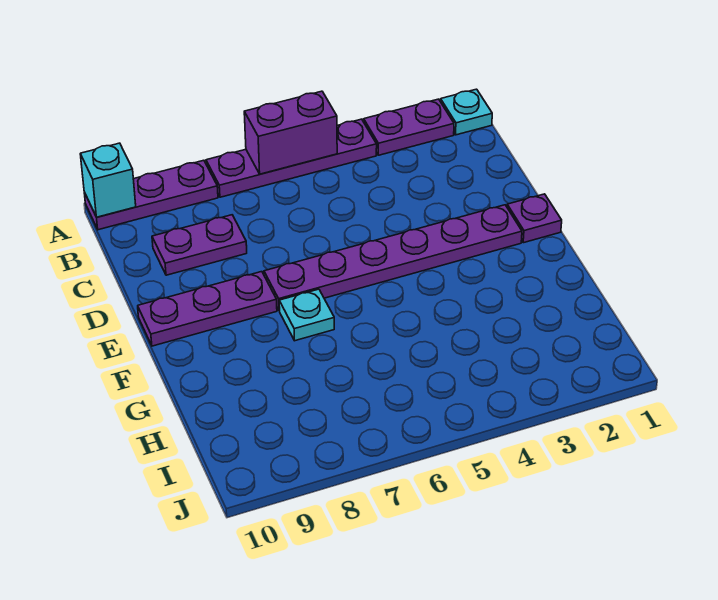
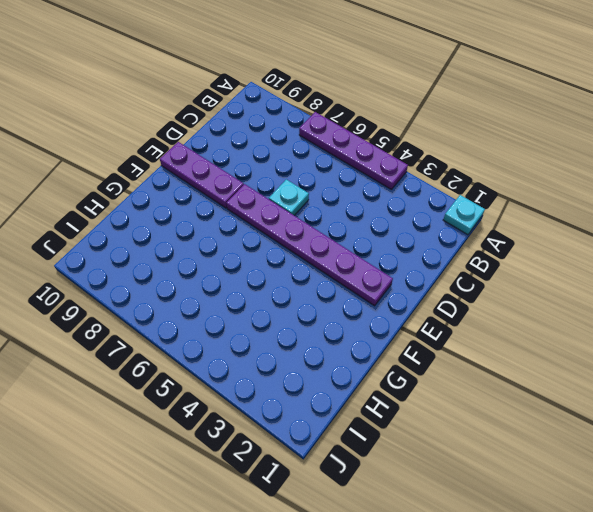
cyan 1x1 plate [269,179,309,216] -> cyan 1x1 plate moved to [279,289,334,341]
none -> purple 1x2 plate [364,99,454,155]
none -> purple 1x3 plate [84,160,218,230]

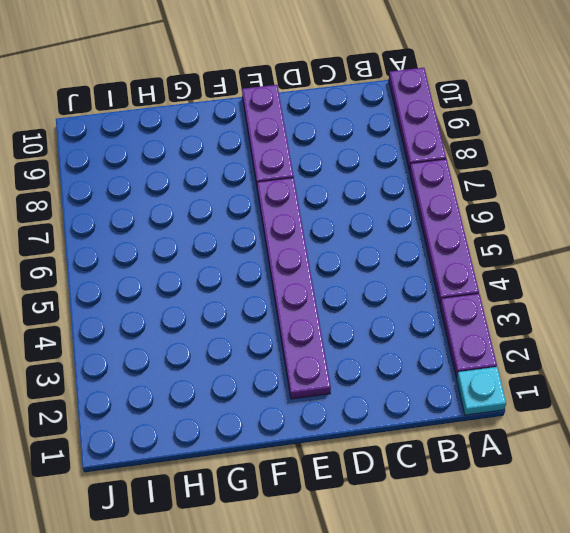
none -> purple 1x2 plate [152,215,247,275]
none -> purple 1x1 plate [507,194,562,243]

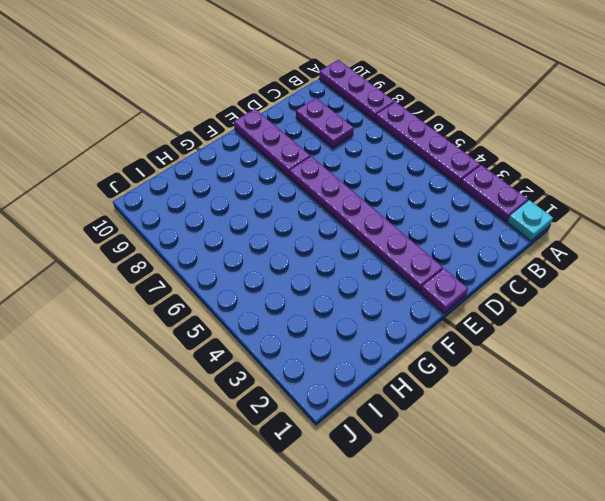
none -> cyan 1x1 plate [279,289,334,341]
none -> purple 1x2 brick [244,91,337,174]

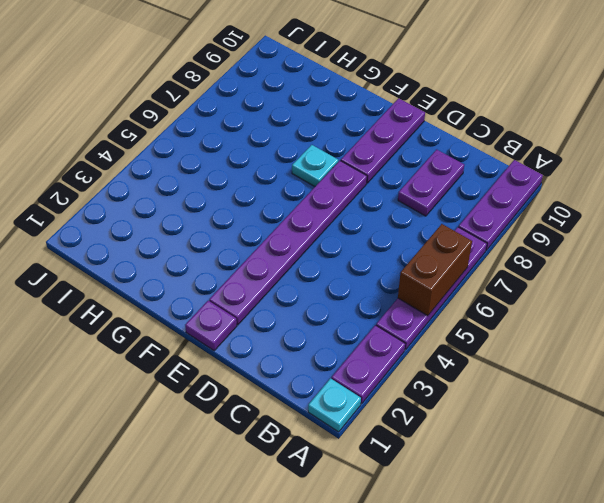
brown 1x2 brick [398,224,472,316] -> purple 1x2 brick [244,91,337,174]
none -> cyan 1x1 brick [80,143,136,217]

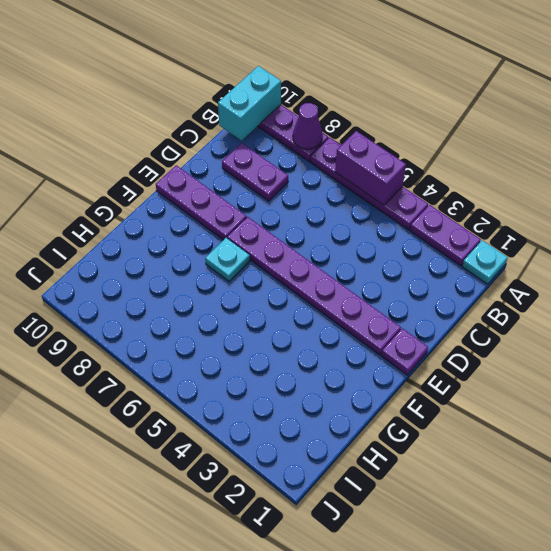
purple 1x1 cone [293,103,323,150] -> none
cyan 1x2 brick [218,66,281,141] -> cyan 1x1 brick [80,143,136,217]

